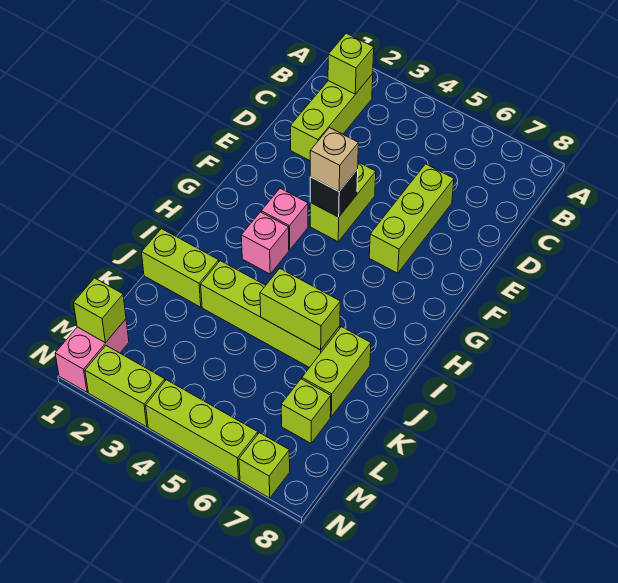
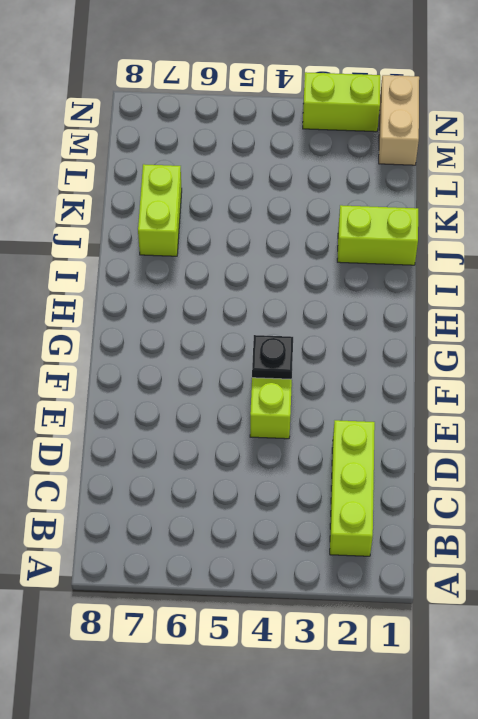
black 1x1 plate [252,335,293,379] -> black 1x1 brick [310,169,358,217]
tan 1x2 brick [379,75,419,165] -> pink 1x2 brick [55,319,129,392]
none -> lime 1x3 brick [369,164,454,273]
none -> pink 1x1 brick [261,188,308,250]
none -> pink 1x1 brick [241,212,289,274]

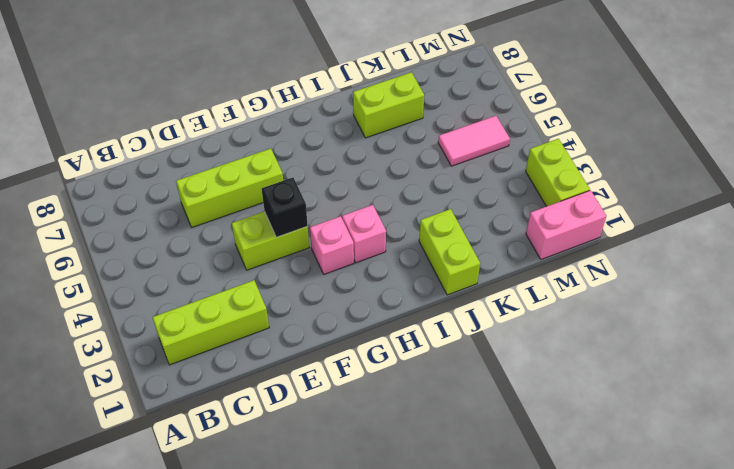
pink 1x2 tile [438,116,510,166] -> none
none -> lime 1x4 brick [201,261,340,368]
none -> lime 1x1 brick [281,379,331,443]
none -> lime 1x3 brick [146,380,258,480]

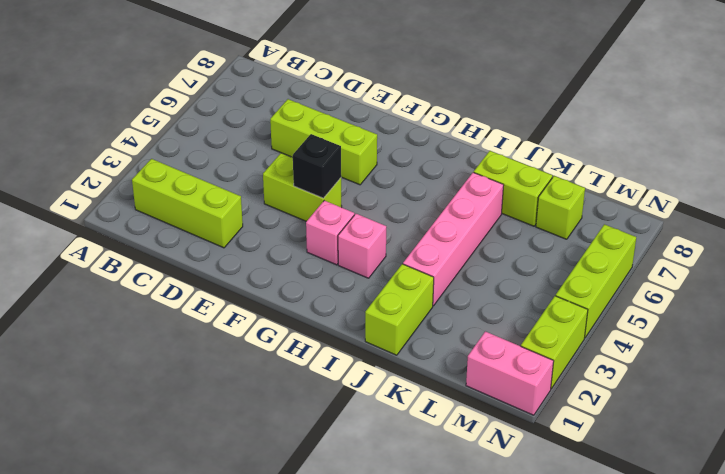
pink 1x4 brick [403,172,504,306] -> lime 1x4 brick [201,261,340,368]
none -> lime 1x1 brick [239,433,290,498]
none -> lime 1x1 brick [328,33,374,94]
none -> lime 1x2 brick [260,269,340,350]

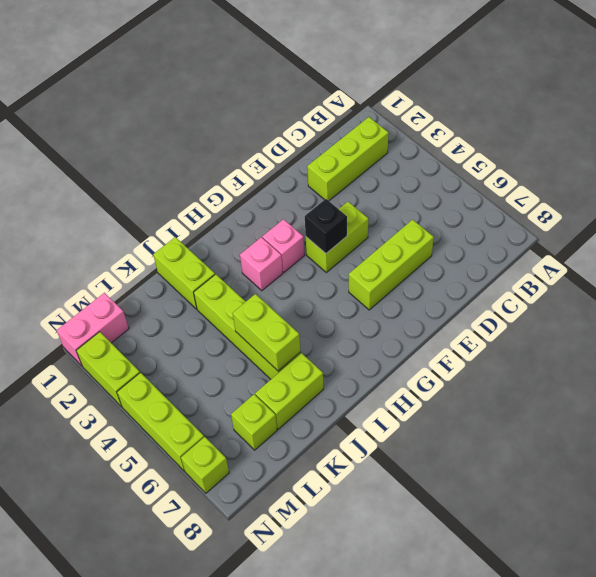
none -> lime 1x1 brick [328,33,374,94]
none -> lime 1x1 brick [74,278,126,343]
none -> tan 1x1 brick [310,128,358,191]

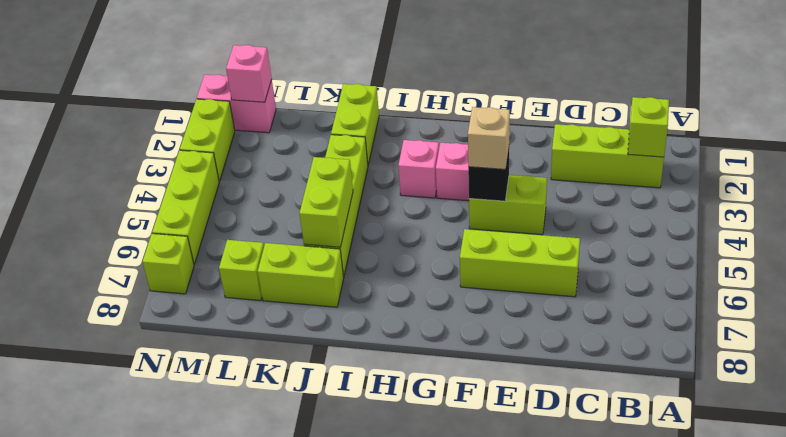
pink 1x1 brick [226,45,272,102] -> lime 1x1 brick [74,278,126,343]

